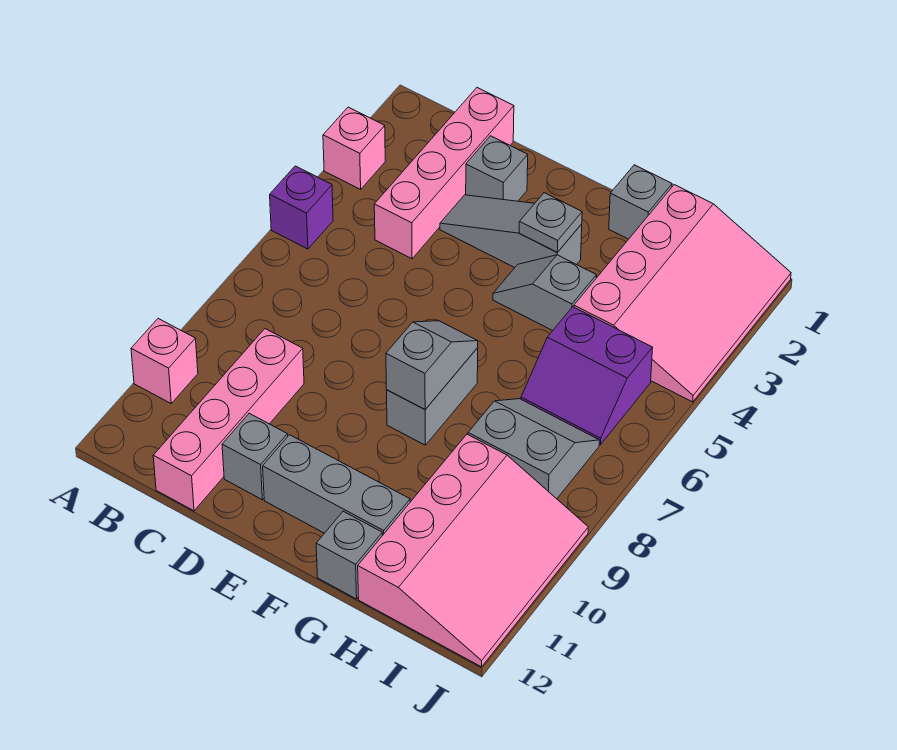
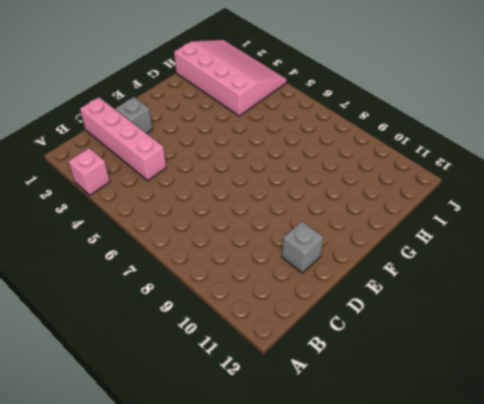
none -> purple 1x1 brick [270,166,333,249]
none -> pink 1x1 brick [131,319,198,403]
none -> pink 1x4 brick [153,329,304,511]

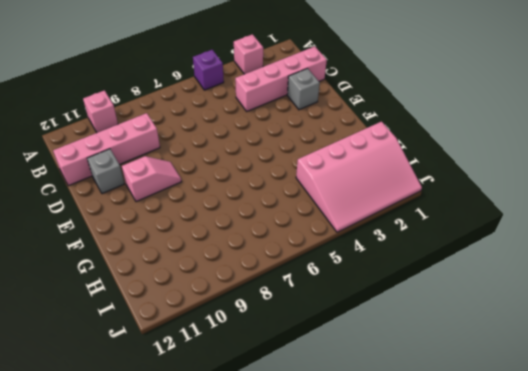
pink 1x2 slope [122,156,181,202] -> none
none -> grey 1x3 slope [440,195,582,268]
none -> grey 1x3 brick [263,435,410,536]
none -> grey 1x2 slope [493,255,597,331]

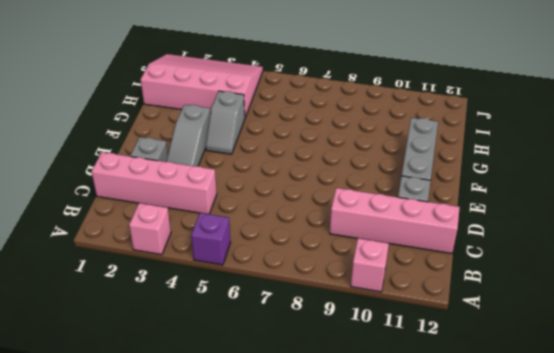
none -> grey 1x2 brick [387,348,478,445]
none -> grey 1x1 brick [609,165,672,239]
none -> grey 1x1 brick [316,511,382,599]

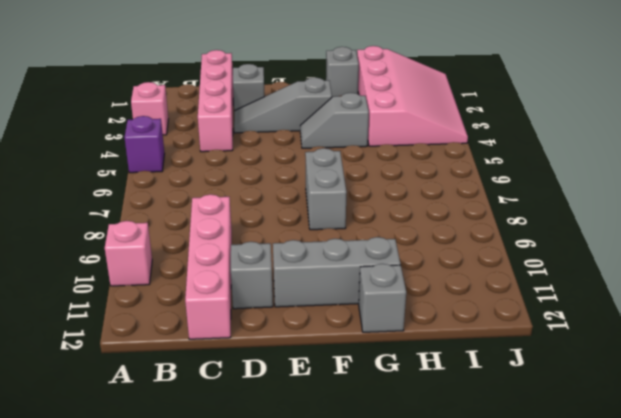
none -> purple 2x2 slope [521,307,653,445]
none -> grey 2x2 slope [468,399,599,499]
none -> pink 3x4 slope [358,434,588,667]

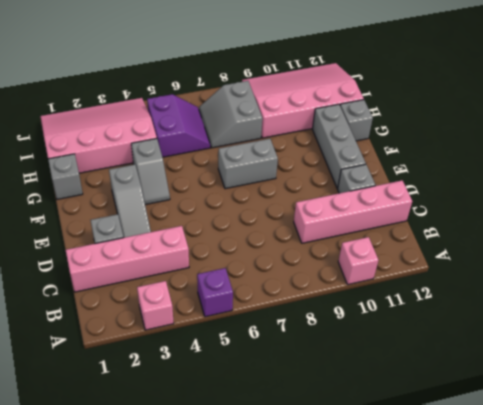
none -> grey 1x1 plate [519,193,582,252]
none -> grey 1x2 slope [386,321,478,409]

